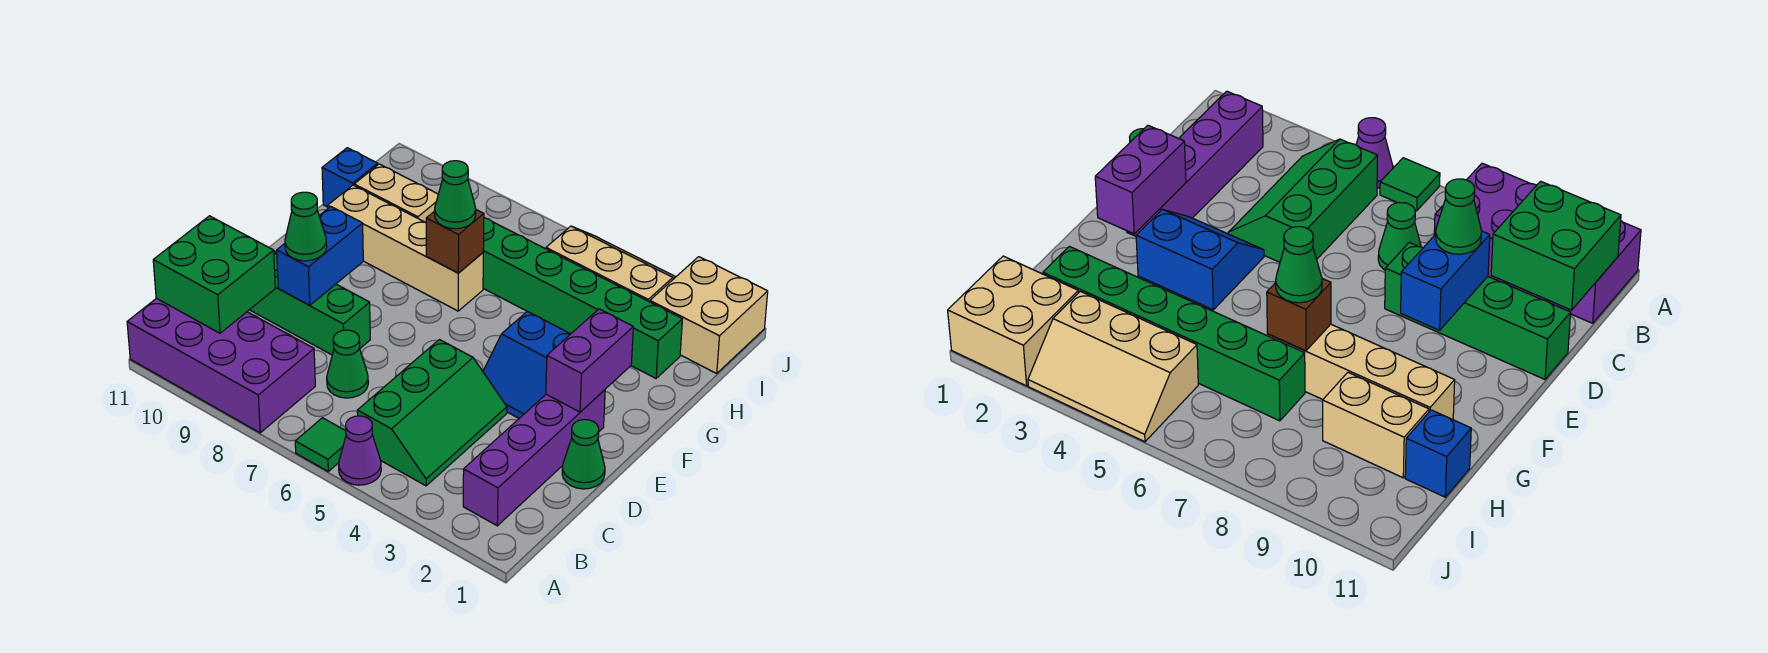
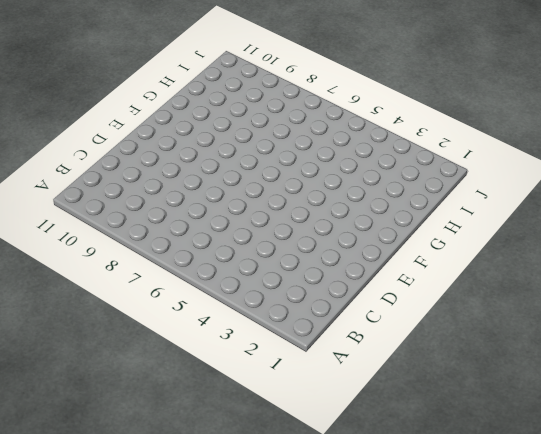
none -> purple 1x1 cone [339,416,381,485]
none -> green 1x1 tile [295,418,346,471]
none -> purple 2x4 brick [127,298,315,433]

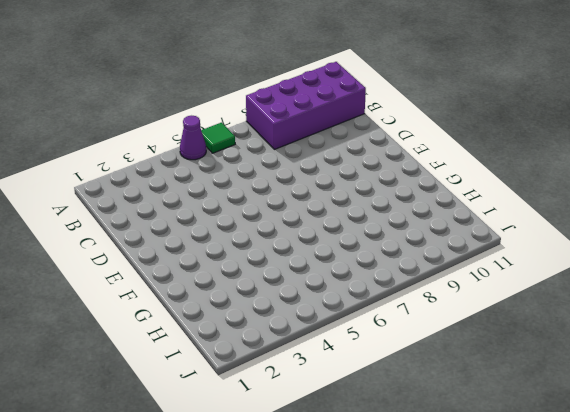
none -> purple 1x4 brick [463,390,605,526]
none -> green 2x3 slope [357,340,507,486]
none -> green 1x1 cone [327,330,368,398]

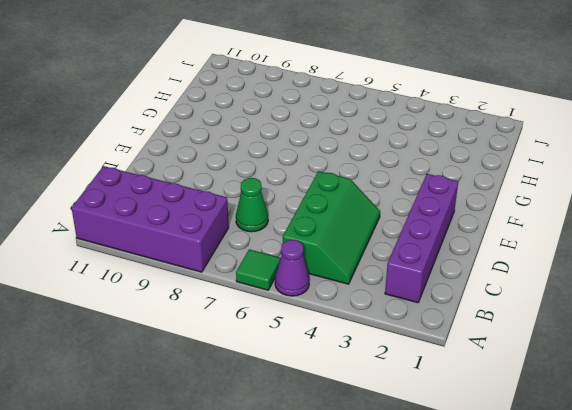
none -> green 1x1 cone [562,420,605,489]
none -> green 1x4 brick [250,251,370,355]
none -> blue 2x2 slope [483,311,570,418]

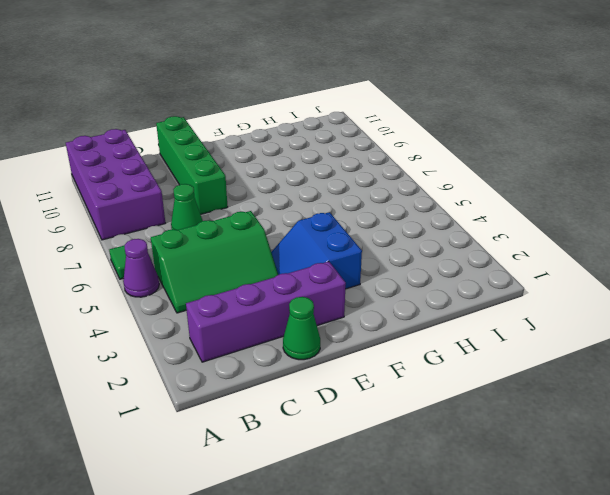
none -> tan 1x4 brick [328,185,483,311]
none -> green 1x6 brick [483,218,682,378]
none -> tan 1x2 brick [354,164,438,223]

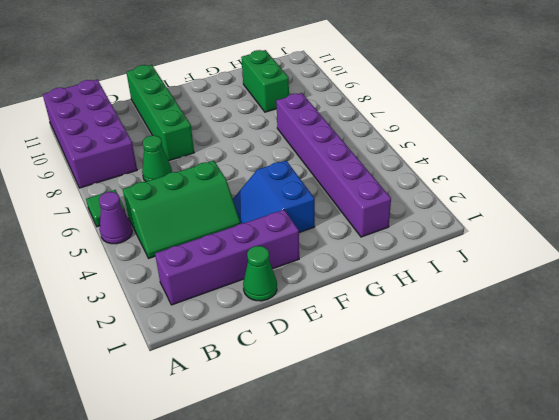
purple 1x6 brick [276,93,391,237] -> green 1x6 brick [483,218,682,378]
green 1x2 brick [241,50,289,112] -> tan 1x2 brick [354,164,438,223]
none -> tan 1x4 brick [328,185,483,311]
none -> blue 1x1 brick [322,148,378,207]
none -> tan 2x2 brick [650,257,768,373]

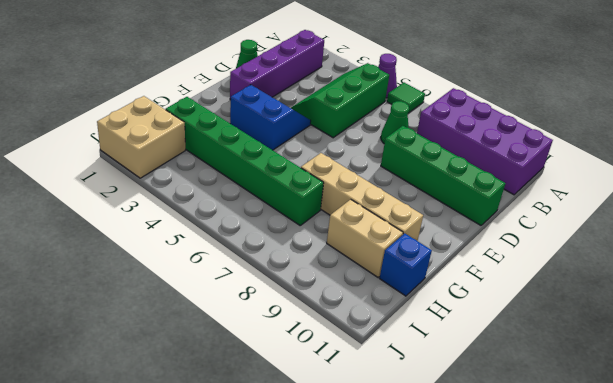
none -> tan 2x3 slope [546,226,675,302]
none -> green 2x2 brick [153,216,275,333]
none -> blue 1x2 brick [277,207,363,305]

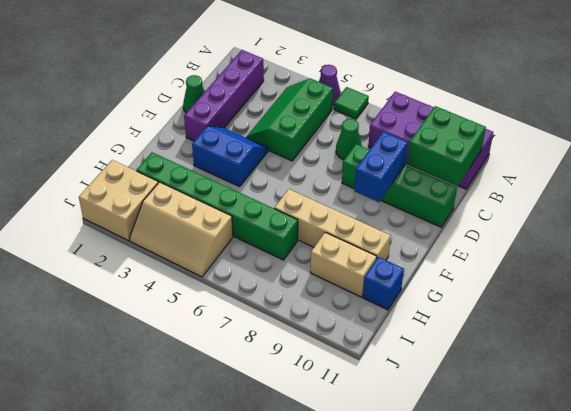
none -> purple 1x2 brick [546,309,633,412]
none -> brown 1x1 brick [426,210,484,273]
none -> green 1x1 cone [285,192,327,261]

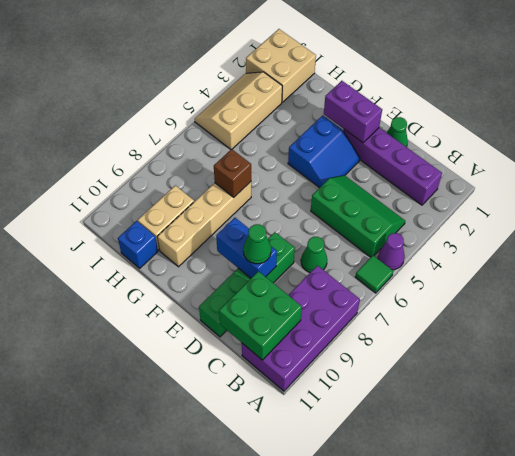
none -> green 1x6 brick [483,218,682,378]
none -> green 1x1 cone [435,161,476,229]

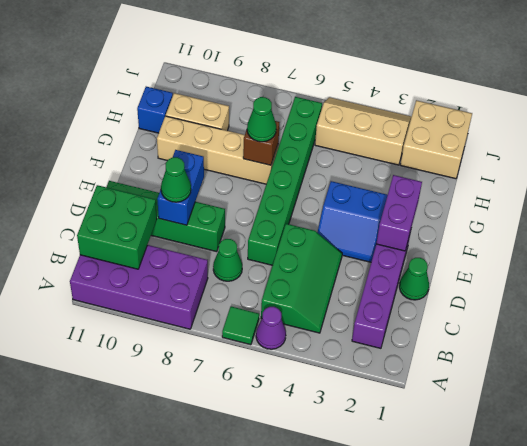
green 1x6 brick [248,97,322,265] -> green 1x6 brick turned to [483,218,682,378]

